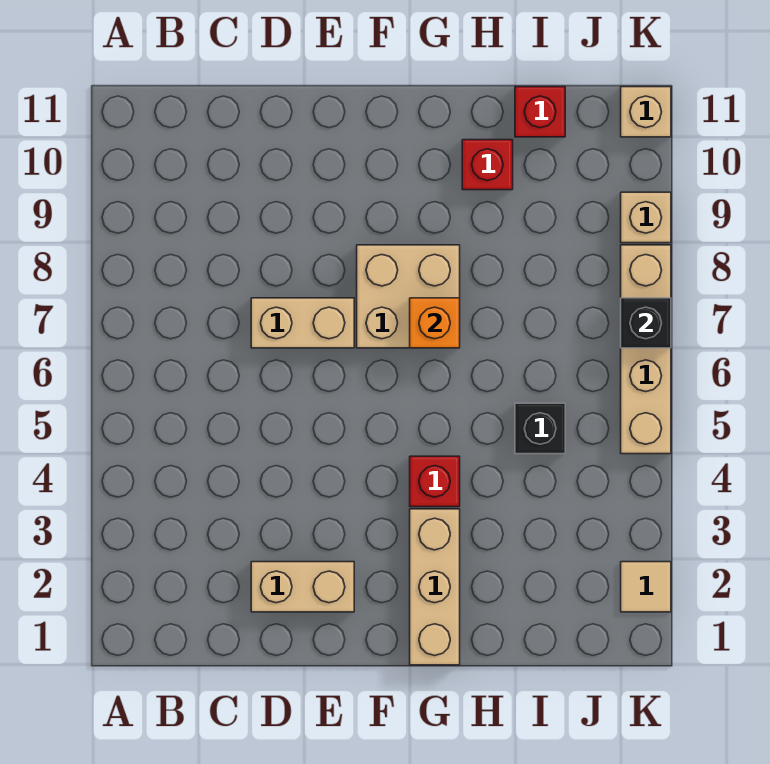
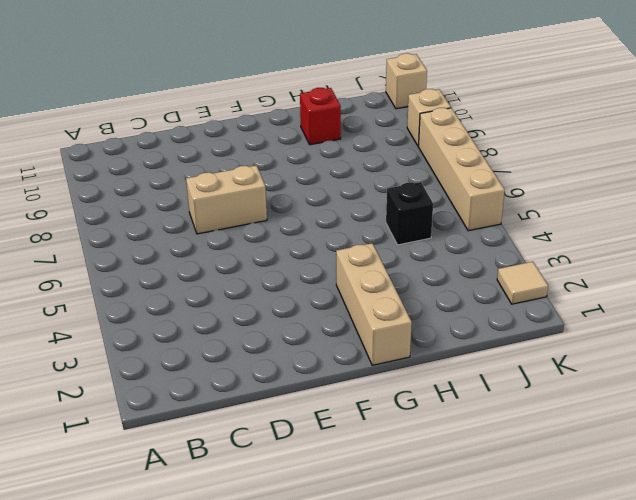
none -> tan 1x2 brick [251,562,354,612]
none -> tan 2x2 brick [357,245,460,348]
none -> red 1x1 brick [410,456,460,507]

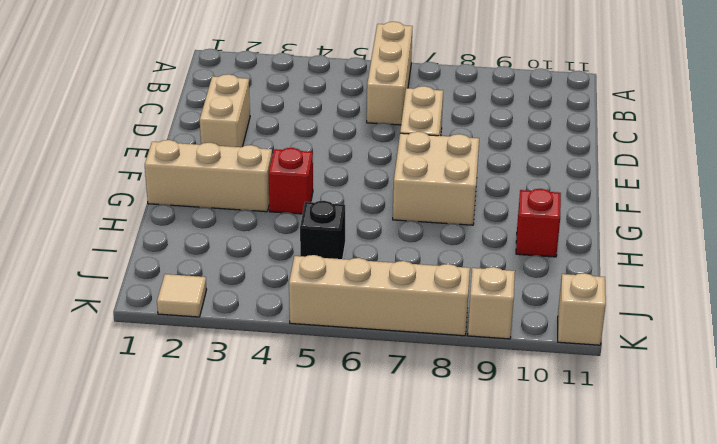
tan 1x3 brick [367,22,413,125] -> none
none -> red 1x1 brick [515,87,565,137]
none -> orange 1x1 brick [410,298,460,348]
none -> black 1x1 brick [621,298,671,348]

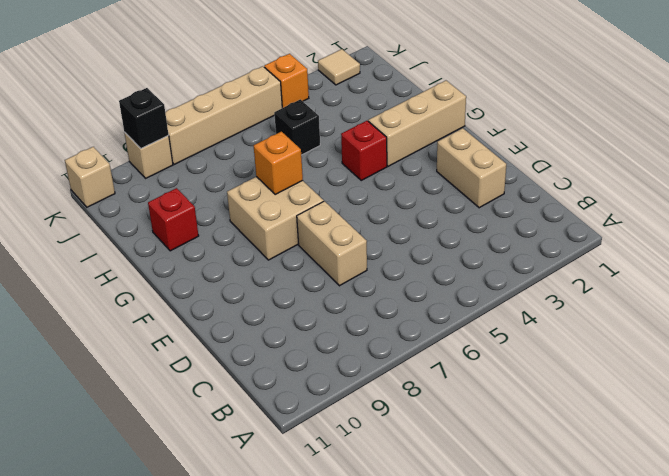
orange 1x1 brick [264,54,309,108] -> none
black 1x1 brick [119,88,169,148] -> black 1x1 brick moved to [621,298,671,348]
none -> red 1x1 brick [515,87,565,137]

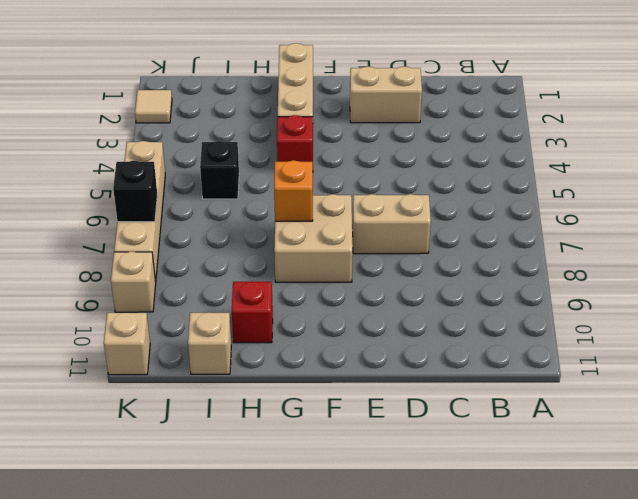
tan 1x1 brick [188,313,231,374] -> red 1x1 brick [515,87,565,137]

